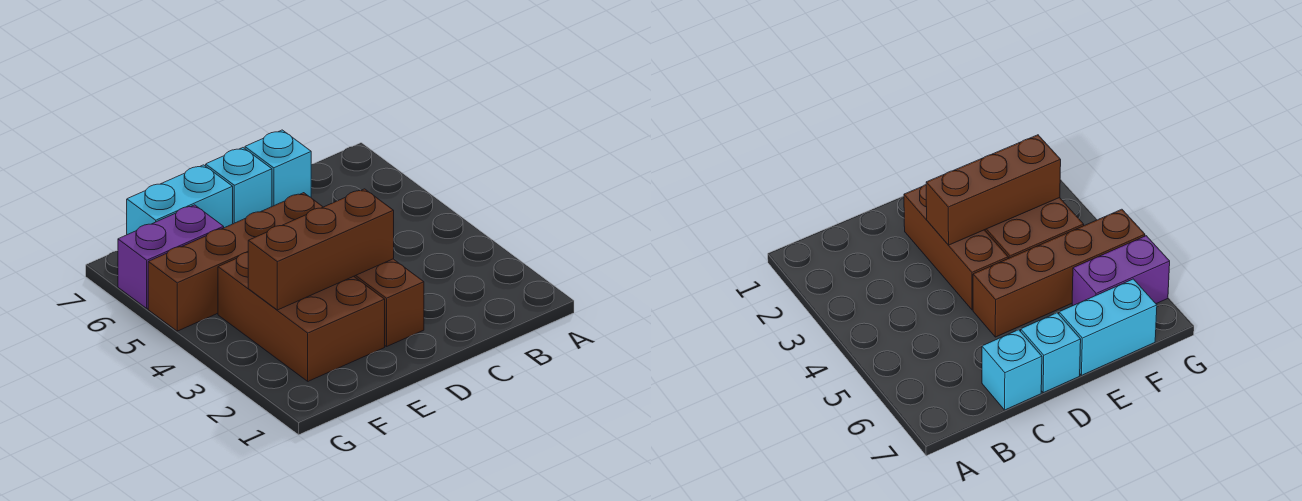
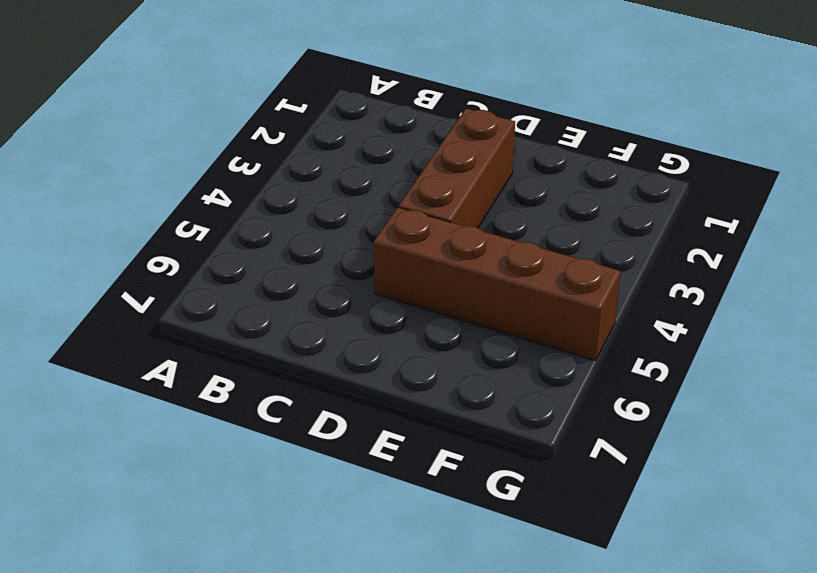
none -> cyan 1x1 brick [245,130,311,206]
none -> cyan 1x1 brick [206,148,272,224]

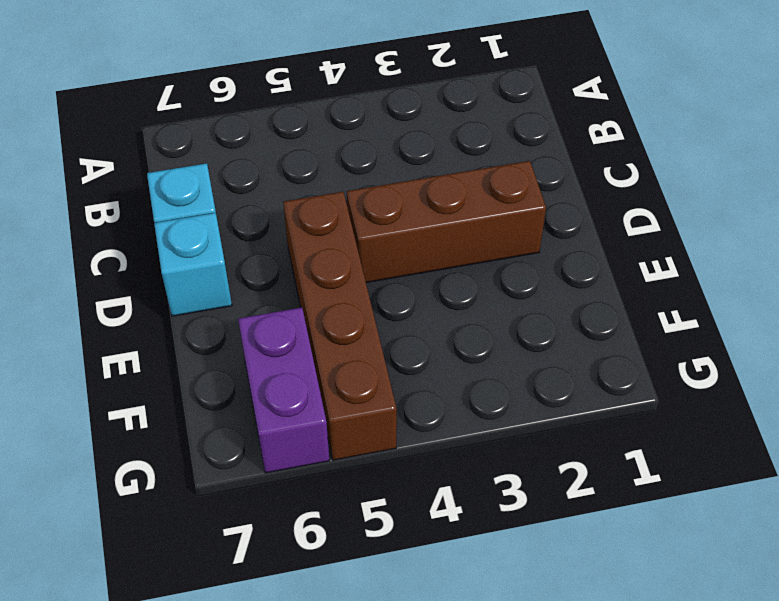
none -> brown 2x3 brick [218,252,385,381]
none -> cyan 1x2 brick [127,165,233,235]

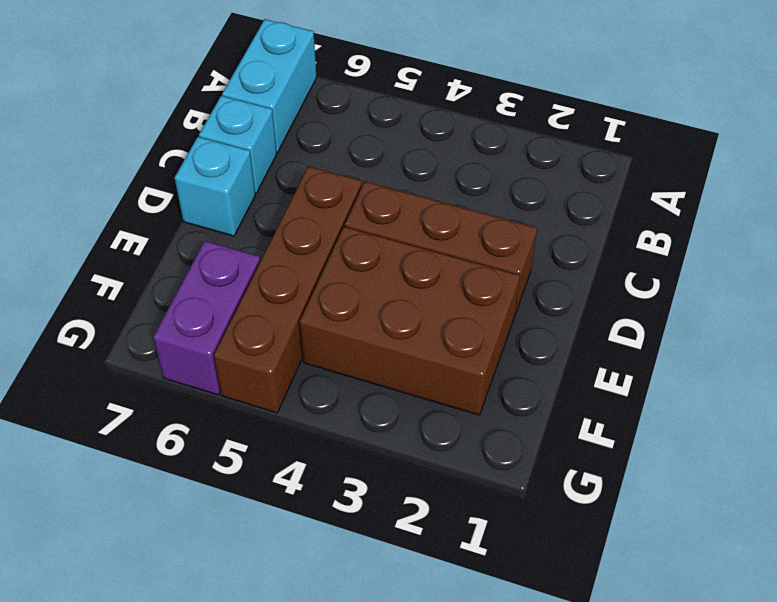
cyan 1x2 brick [222,19,317,153] -> cyan 1x2 brick moved to [127,165,233,235]
none -> brown 1x3 brick [248,189,394,310]

